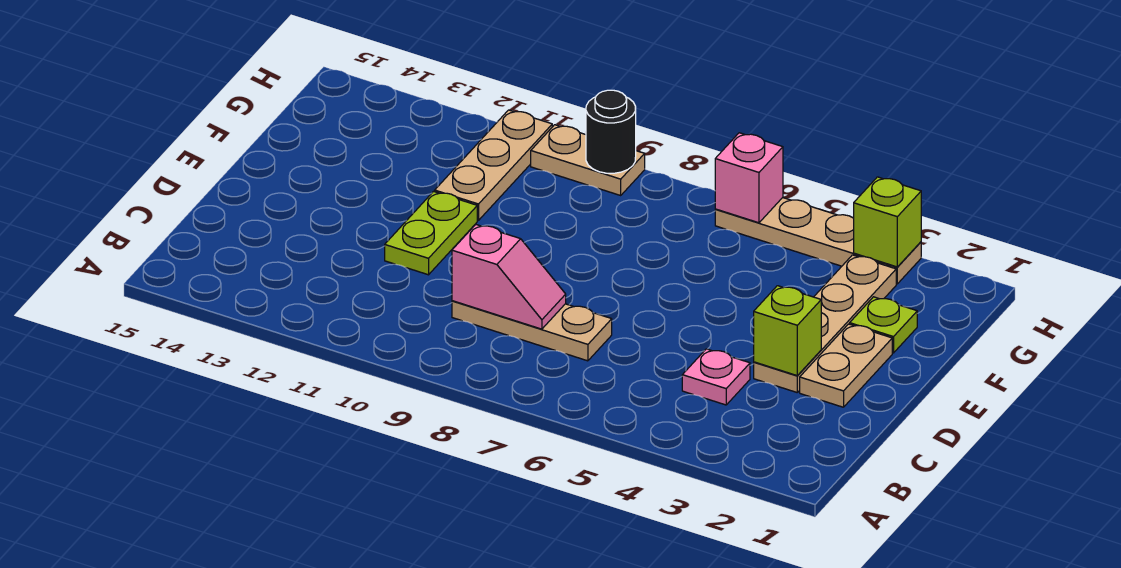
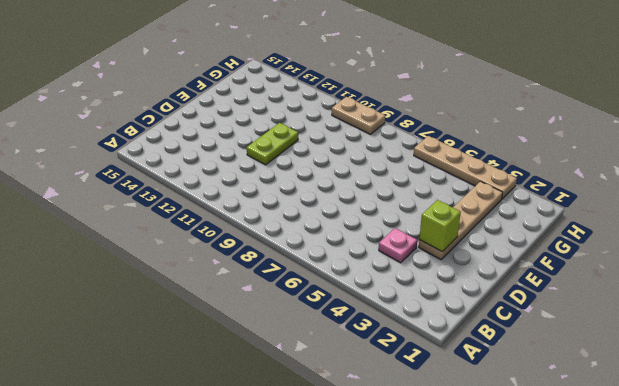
none -> tan 1x3 plate [452,301,612,361]
none -> tan 1x2 plate [800,324,892,407]
none -> lime 1x1 plate [850,297,917,353]

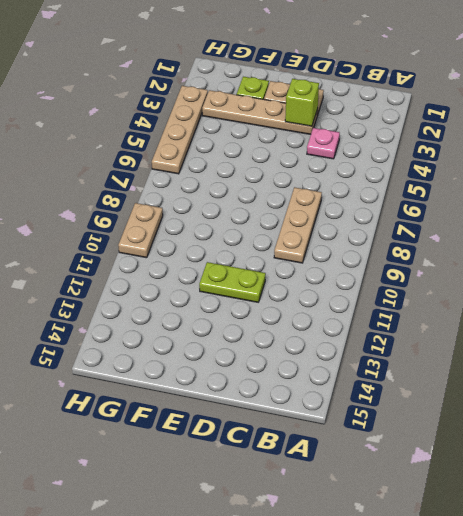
none -> tan 1x3 plate [435,110,552,220]
none -> pink 1x2 slope [452,225,566,329]
none -> lime 1x1 brick [854,177,921,267]

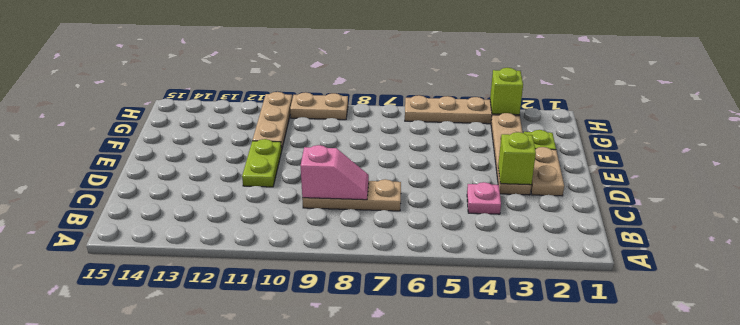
none -> pink 1x1 brick [715,133,783,223]
none -> black 1x1 round brick [586,90,636,173]

